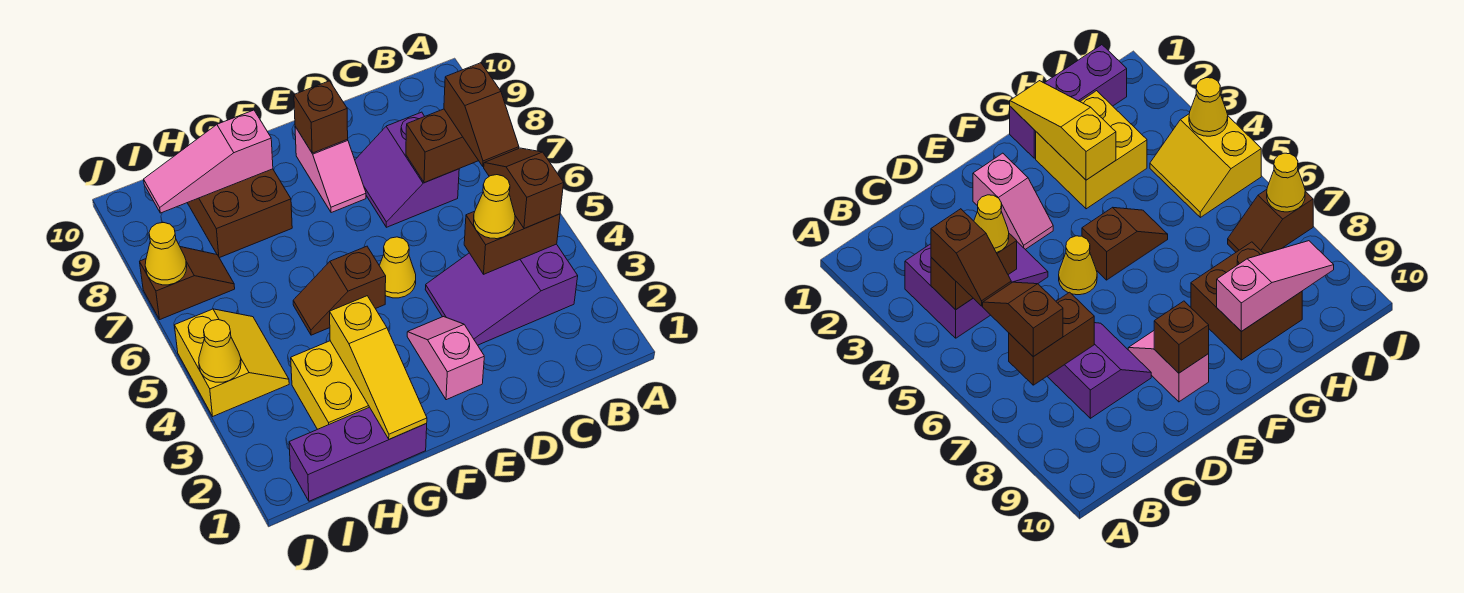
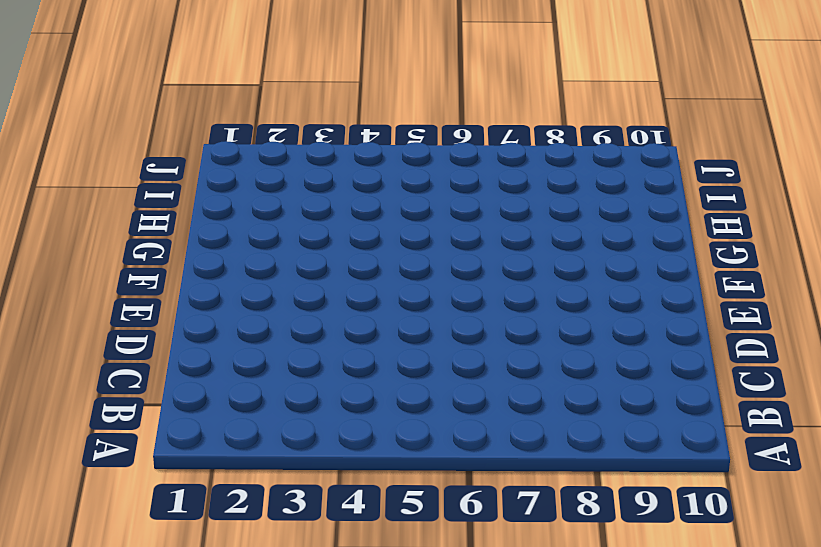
none -> purple 2x3 slope [425,244,578,345]
none -> purple 2x2 slope [355,112,459,227]
none -> pink 1x2 slope [407,317,484,400]

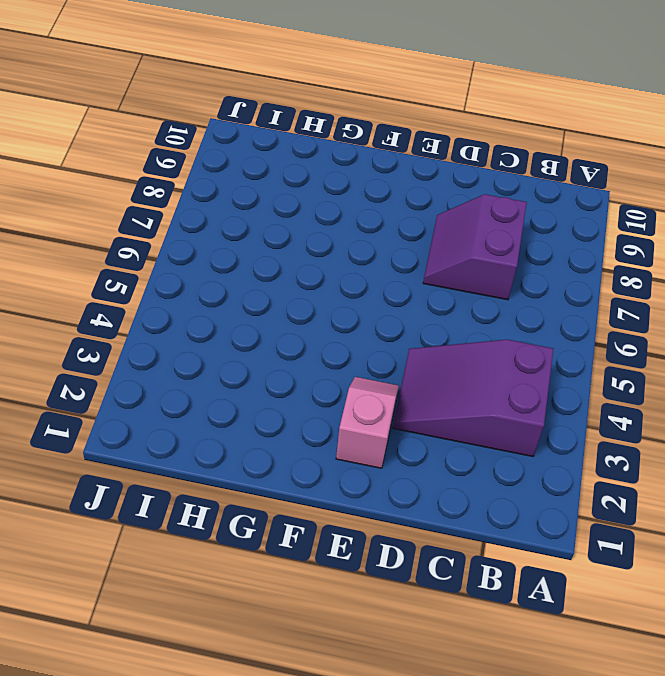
none -> yellow 1x1 cone [379,237,416,298]
none -> pink 1x2 slope [295,127,366,213]
none -> brown 1x2 slope [293,246,386,335]

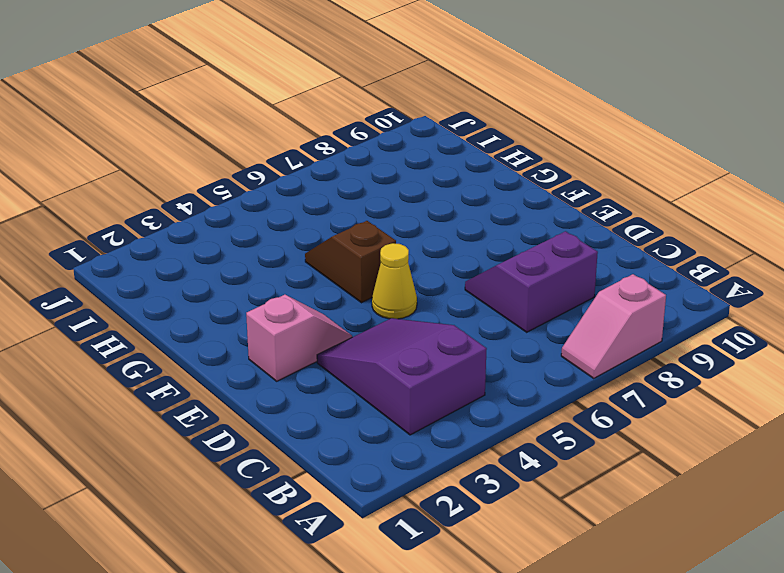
pink 1x2 slope [561,274,666,378] -> pink 1x2 slope moved to [295,127,366,213]
none -> purple 1x3 brick [289,407,427,501]
none -> yellow 2x2 brick [291,341,369,429]
none -> brown 2x2 brick [188,169,292,258]

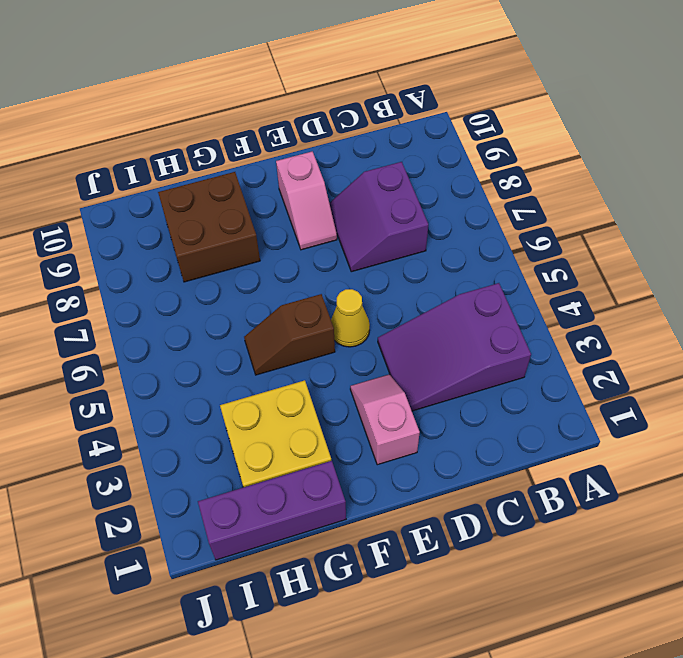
none -> yellow 2x2 slope [174,309,289,416]
none -> brown 1x2 slope [140,247,235,319]
none -> brown 1x2 brick [464,212,560,274]

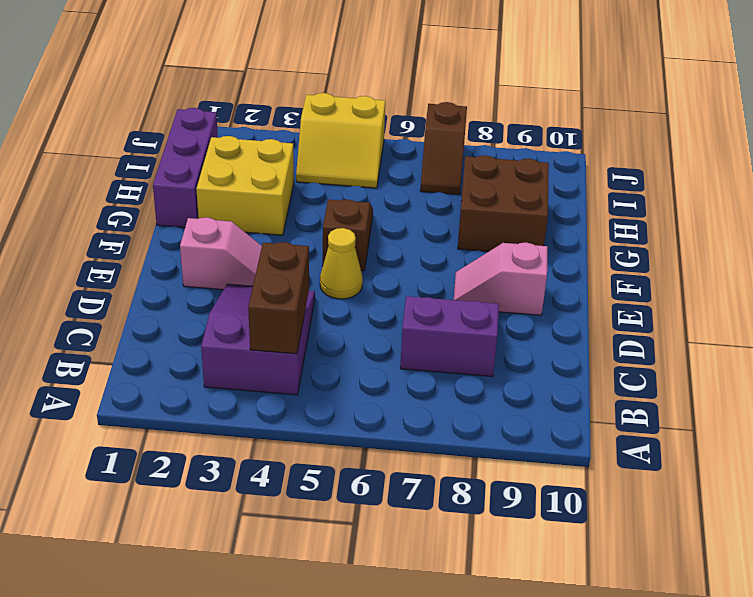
none -> brown 1x2 brick [406,109,479,183]
none -> brown 1x1 brick [294,81,348,153]
none -> yellow 1x3 slope [330,296,427,439]

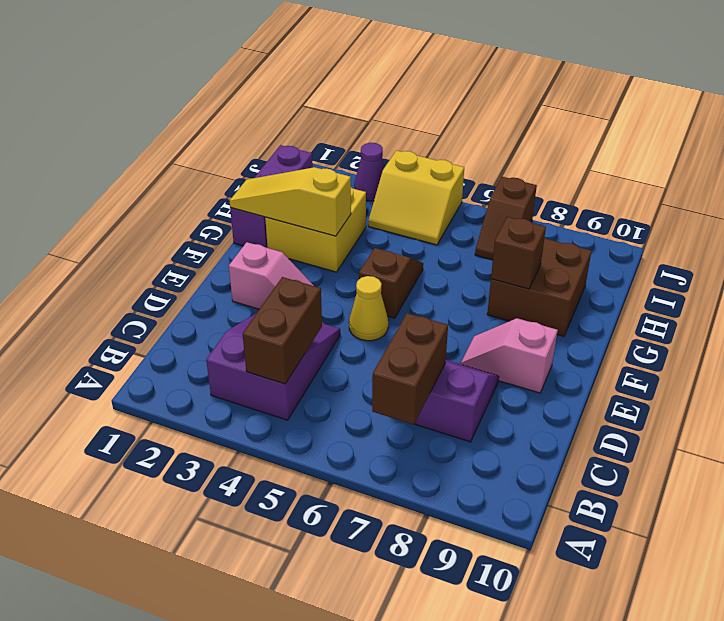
brown 1x1 brick [491,217,546,289] -> brown 1x1 brick moved to [294,81,348,153]
purple 1x1 cone [354,143,385,201] -> none
none -> pink 1x3 slope [144,110,273,213]
none -> yellow 1x1 cone [199,320,241,382]
none -> yellow 1x1 cone [145,222,187,285]

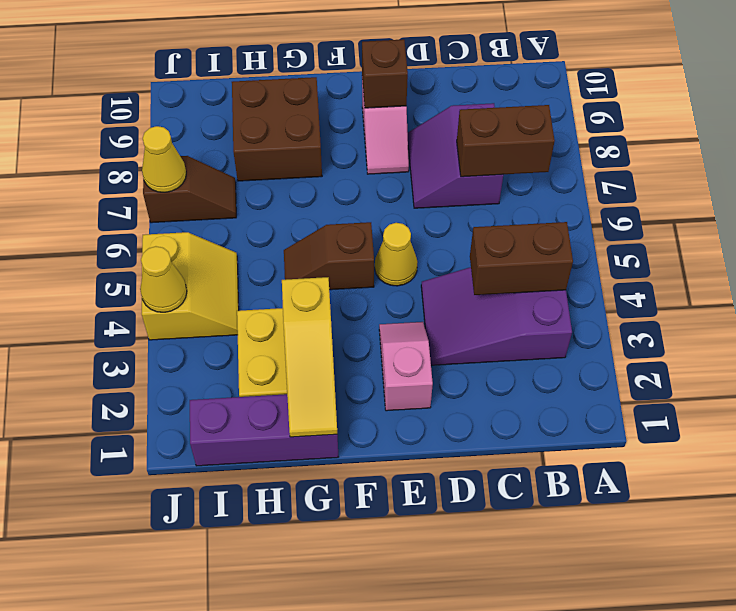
none -> pink 1x3 slope [144,110,273,213]
none -> brown 1x2 slope [484,148,564,229]
none -> brown 1x2 slope [444,63,519,167]

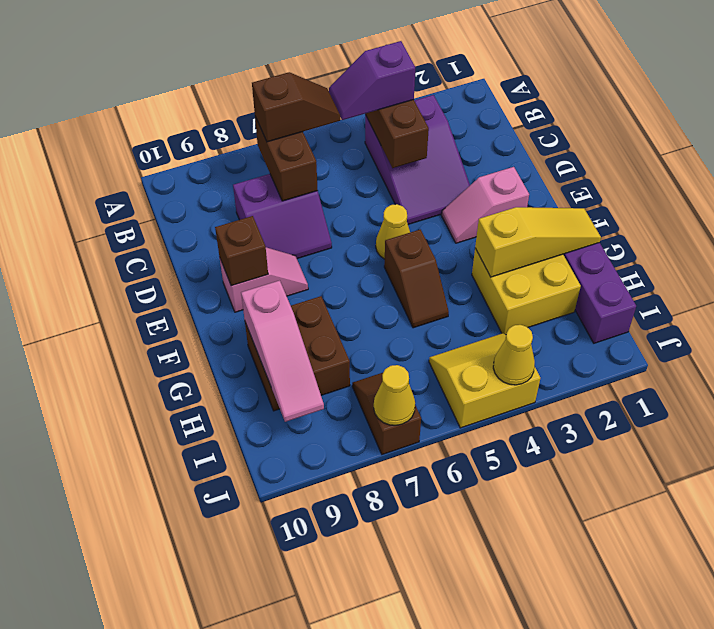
purple 1x2 slope [329,41,415,120] -> brown 1x2 slope [484,148,564,229]
none -> yellow 1x1 cone [474,175,515,239]

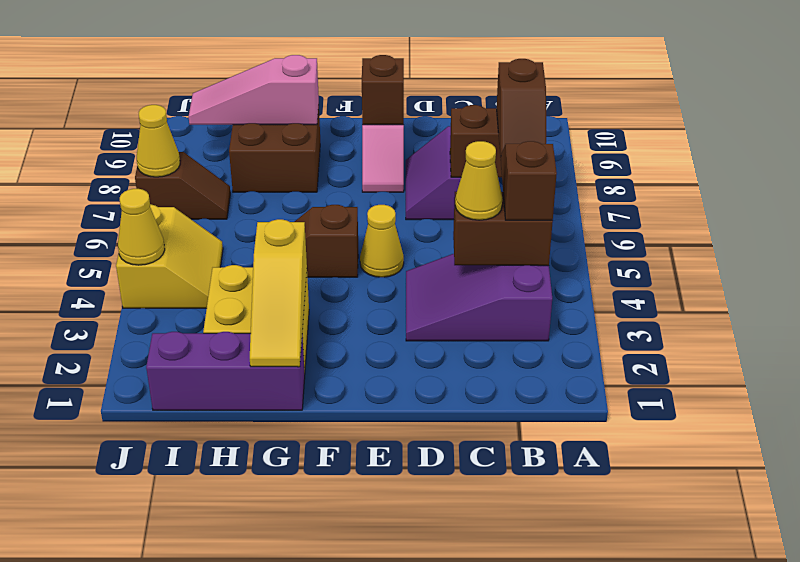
none -> pink 1x2 slope [407,317,484,400]

